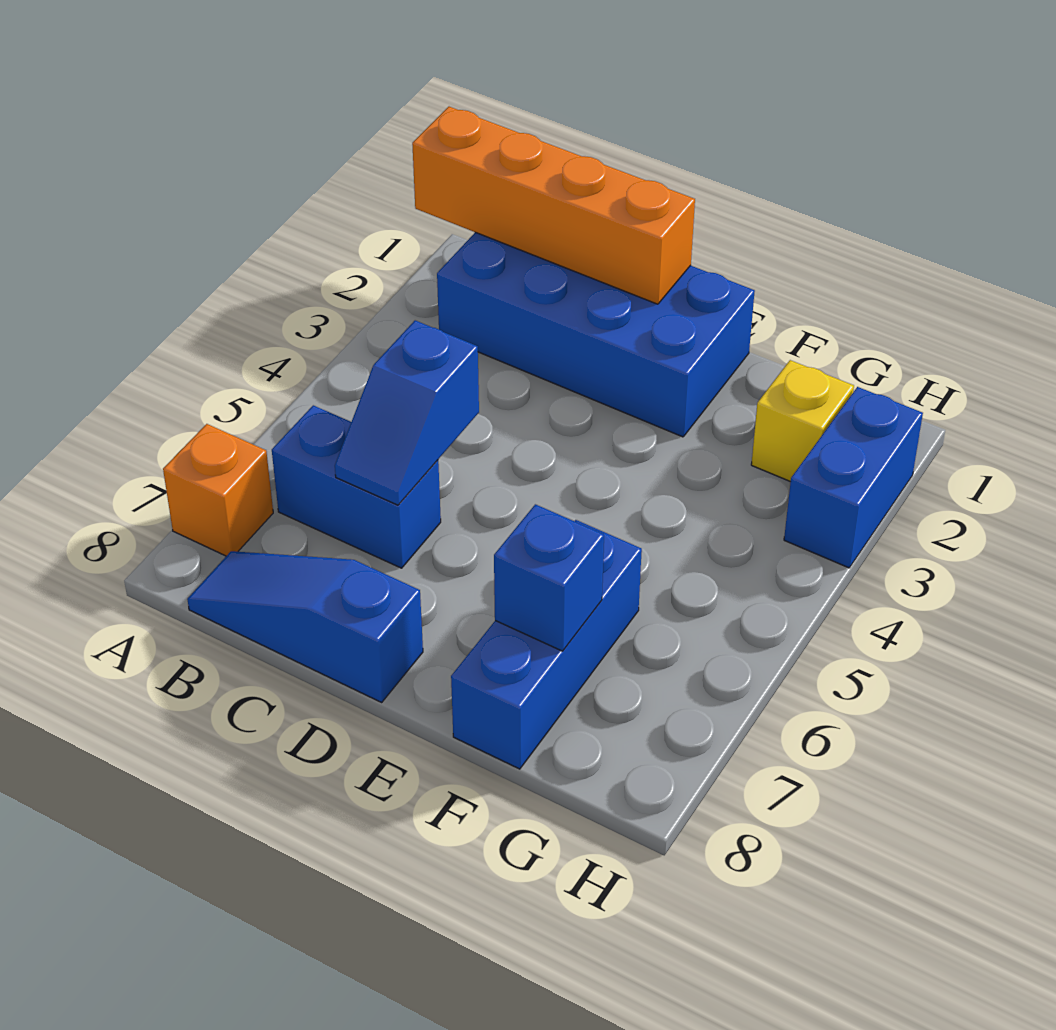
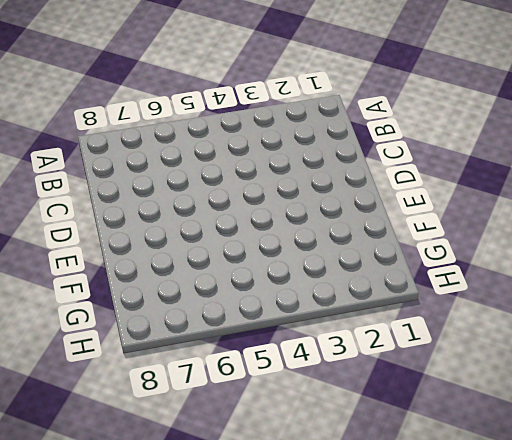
none -> orange 1x1 brick [163,424,273,556]
none -> blue 2x4 brick [437,232,755,437]

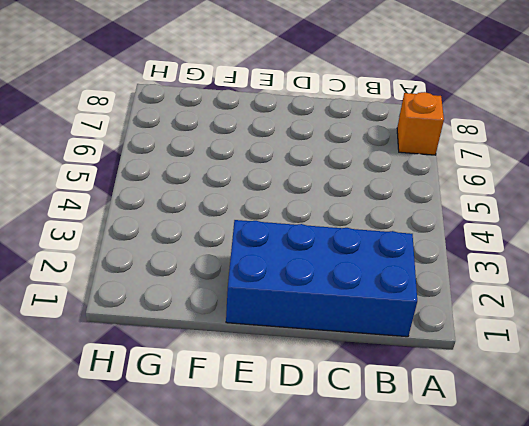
none -> blue 1x2 brick [272,405,441,568]
none -> blue 1x3 slope [187,551,423,702]

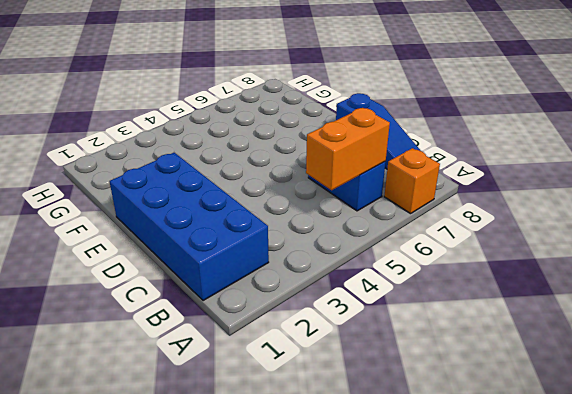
orange 1x2 brick [306,108,390,190] -> none
none -> blue 1x3 brick [451,520,642,769]
none -> yellow 1x1 brick [751,360,854,482]

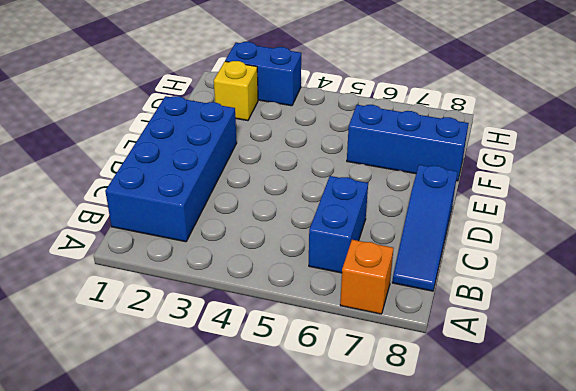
none -> orange 1x4 brick [412,107,695,304]
none -> blue 1x2 slope [335,320,479,505]

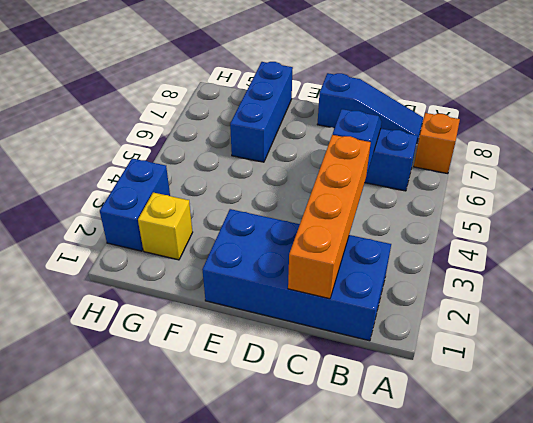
orange 1x4 brick [288,135,371,299] -> orange 1x4 brick turned to [412,107,695,304]
none -> blue 1x1 brick [494,504,604,651]

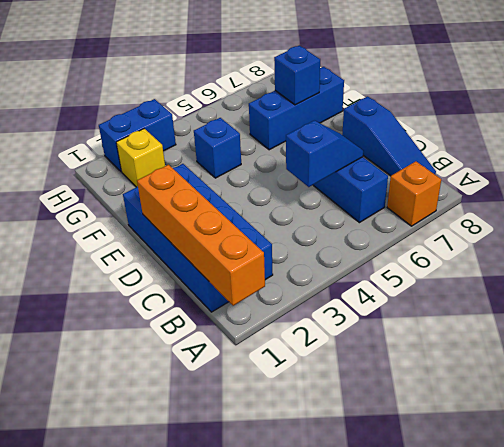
blue 1x1 brick [194,118,241,178] -> none

